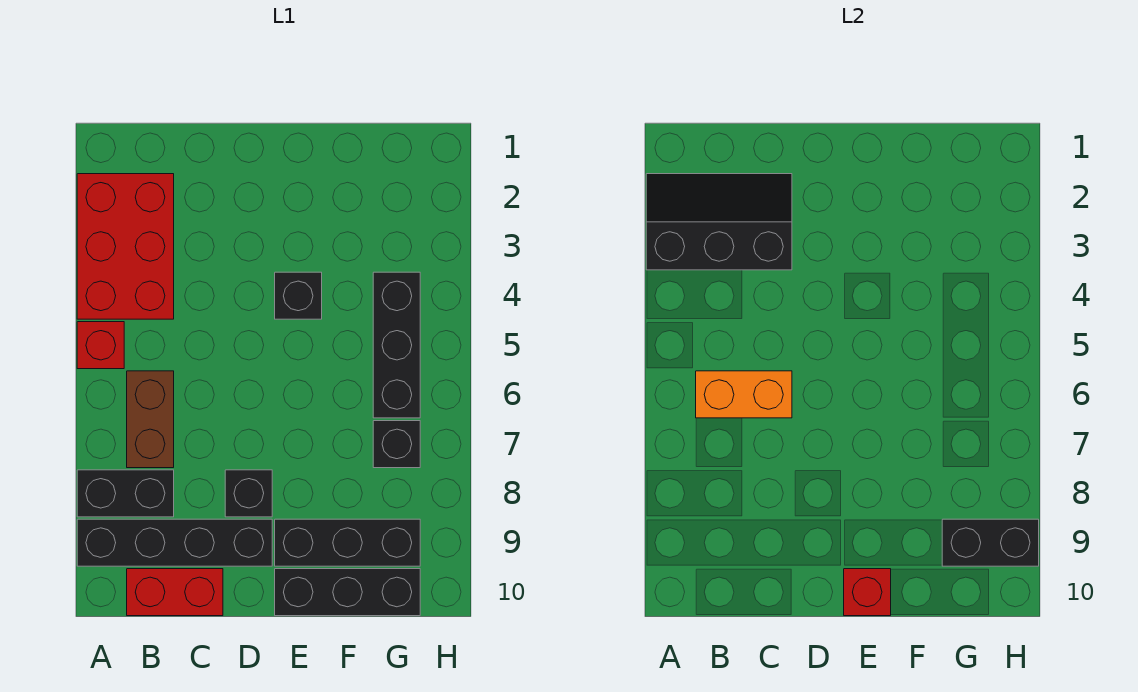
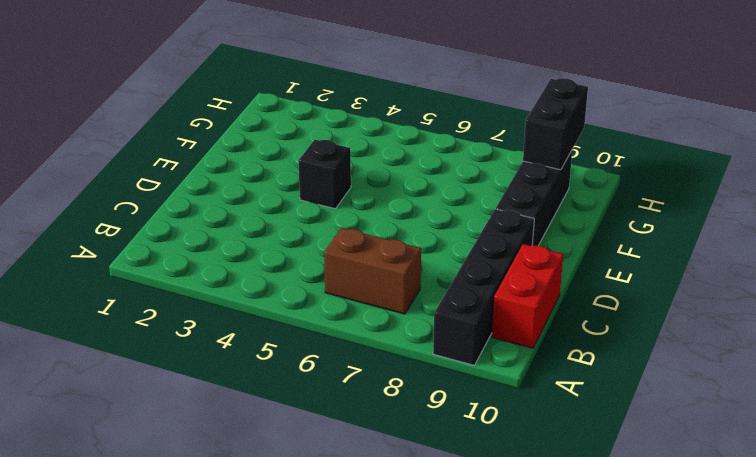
none -> red 2x3 brick [77,174,174,319]
none -> red 1x1 brick [77,322,124,369]
none -> black 1x2 brick [77,470,174,517]

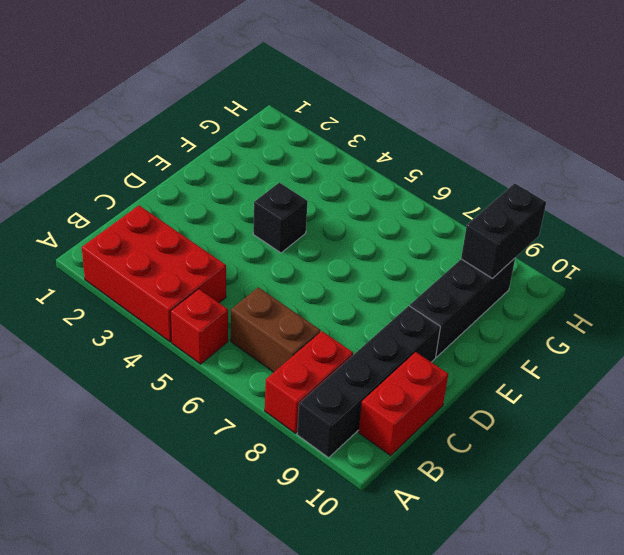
red 1x2 brick [265,331,353,433] -> black 1x2 brick [77,470,174,517]
none -> black 1x1 brick [225,470,272,517]
none -> black 1x3 brick [275,569,420,616]
none -> black 1x3 brick [373,272,420,418]

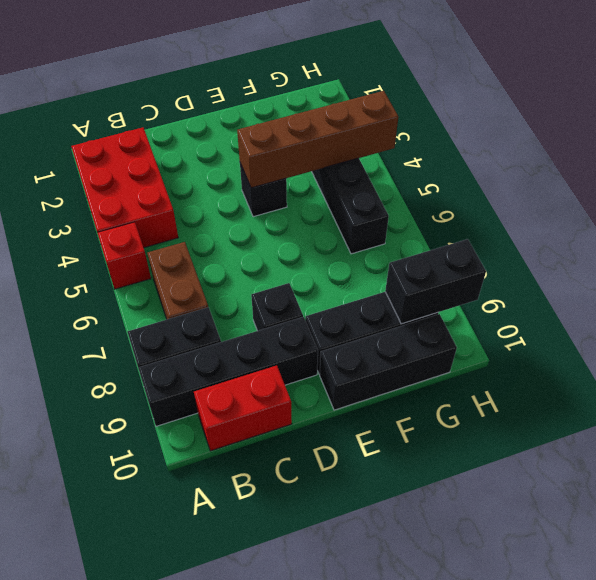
brown 1x4 brick [237,91,398,188] -> none
none -> black 1x1 brick [373,421,420,468]
none -> black 2x3 slope [646,174,792,270]
none -> orange 1x2 brick [696,371,792,418]

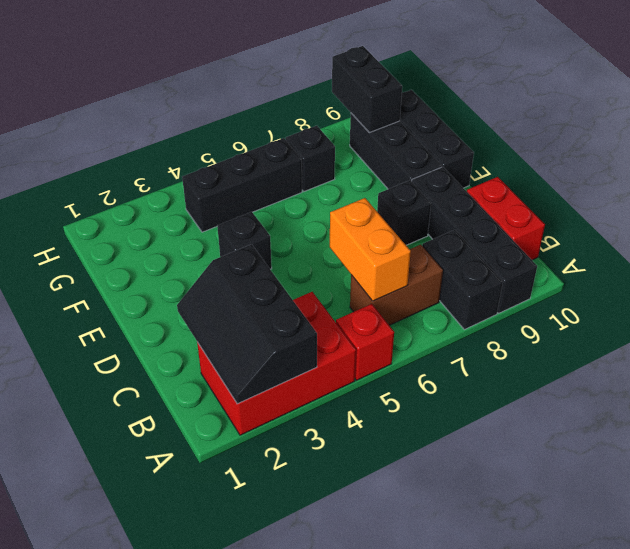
none -> red 1x1 brick [844,569,891,616]

